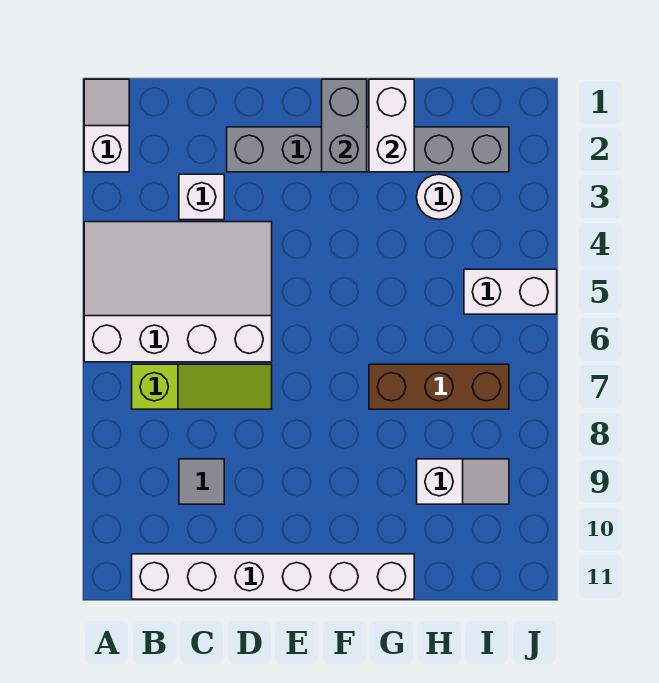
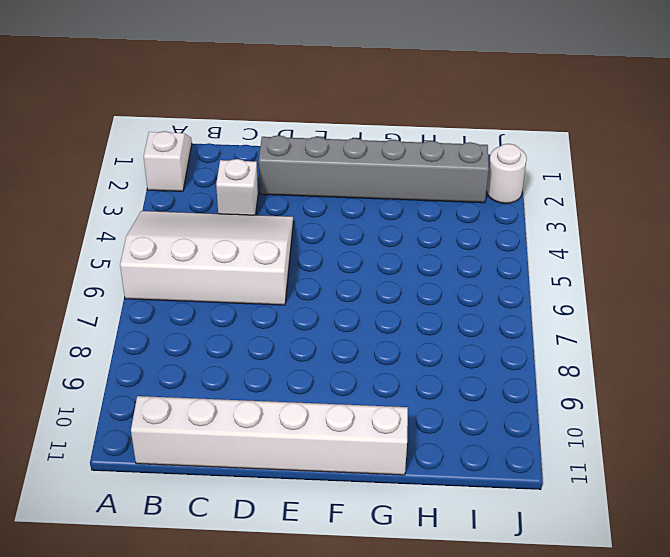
white 1x1 round brick [486,144,527,203] -> white 1x1 round brick moved to [417,174,462,219]
none -> lime 1x3 slope [132,364,272,409]
none -> grey 1x1 tile [179,459,224,504]
none -> brown 1x3 brick [369,364,509,409]

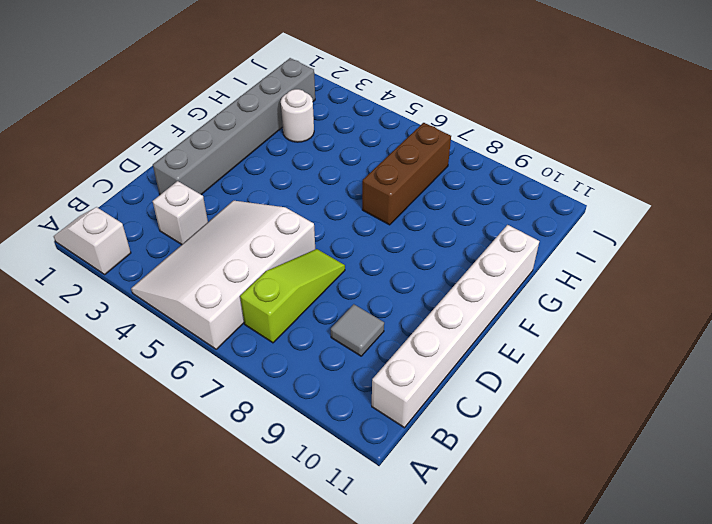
none -> white 1x2 slope [417,459,509,504]
none -> white 1x2 brick [464,269,557,314]
none -> grey 1x2 brick [322,79,367,172]

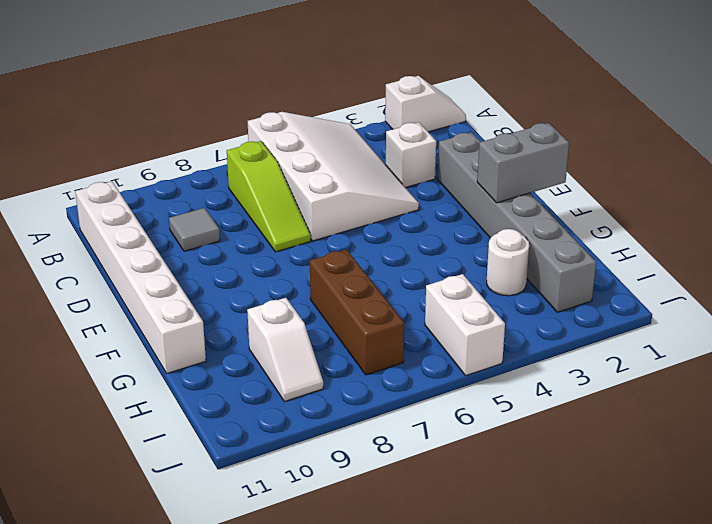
none -> white 1x2 brick [369,79,414,172]

